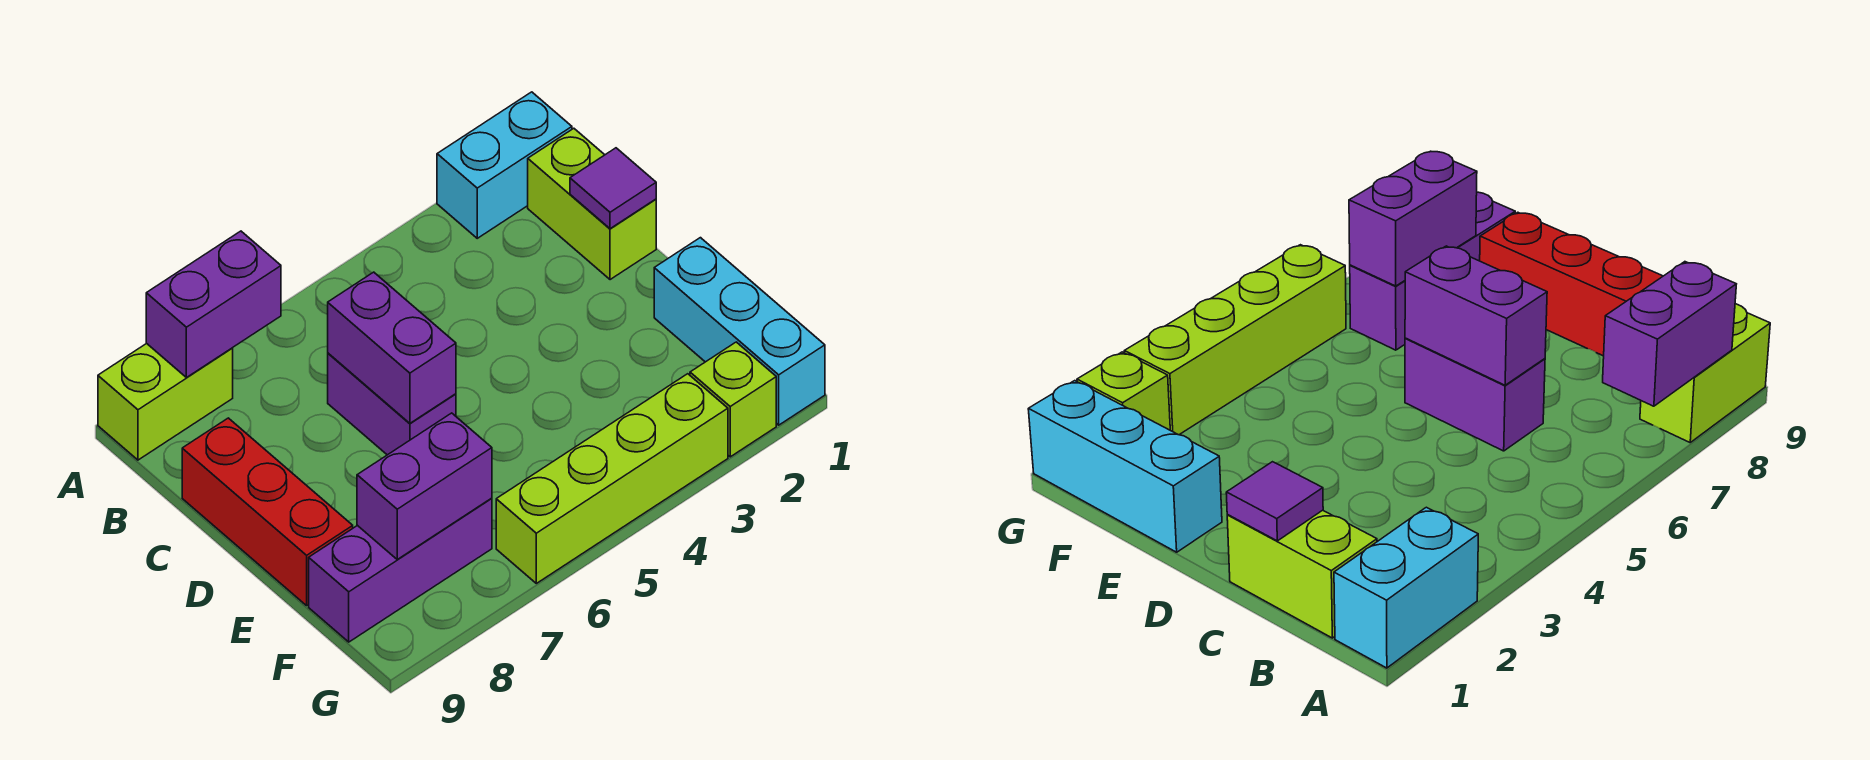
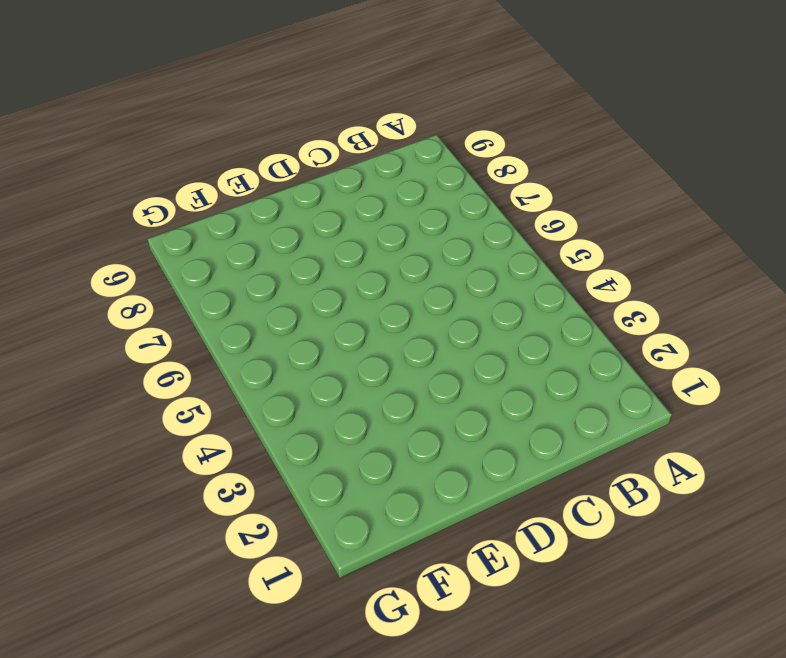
none -> cyan 1x2 brick [437,92,572,238]
none -> lime 1x2 brick [98,343,233,460]
none -> lime 1x2 brick [528,128,656,280]

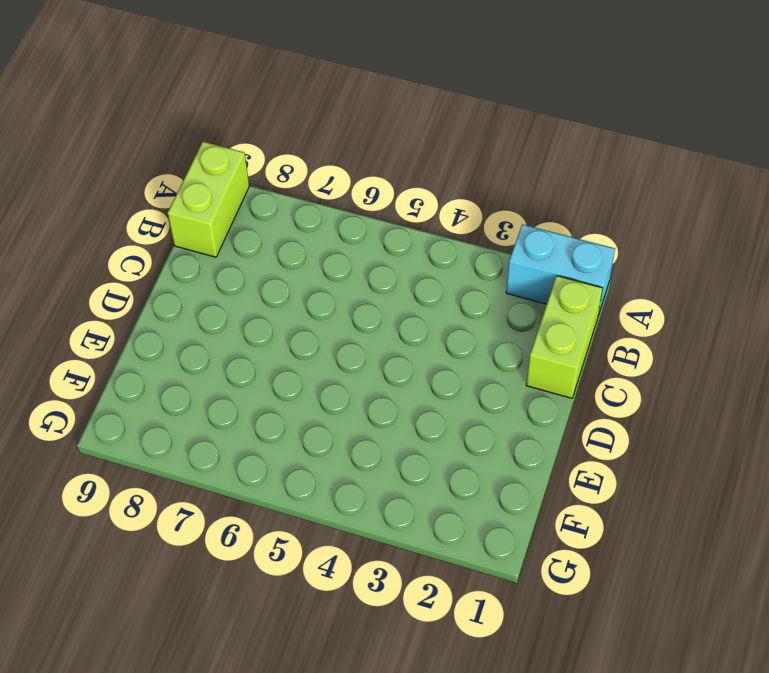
lime 1x2 brick [168,142,249,257] -> lime 1x2 brick turned to [98,343,233,460]
none -> purple 1x2 brick [328,353,456,455]
none -> red 1x3 brick [182,418,353,606]
none -> cyan 1x3 brick [654,238,825,425]

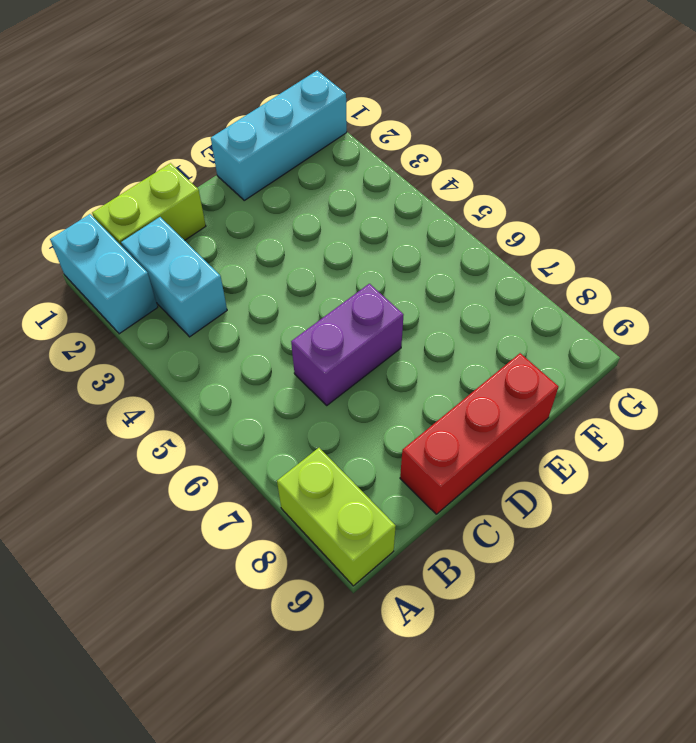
cyan 1x2 brick [121,217,227,337] -> none
none -> purple 1x3 brick [309,498,492,642]
none -> lime 1x1 brick [690,342,776,457]
none -> lime 1x4 brick [496,374,728,583]

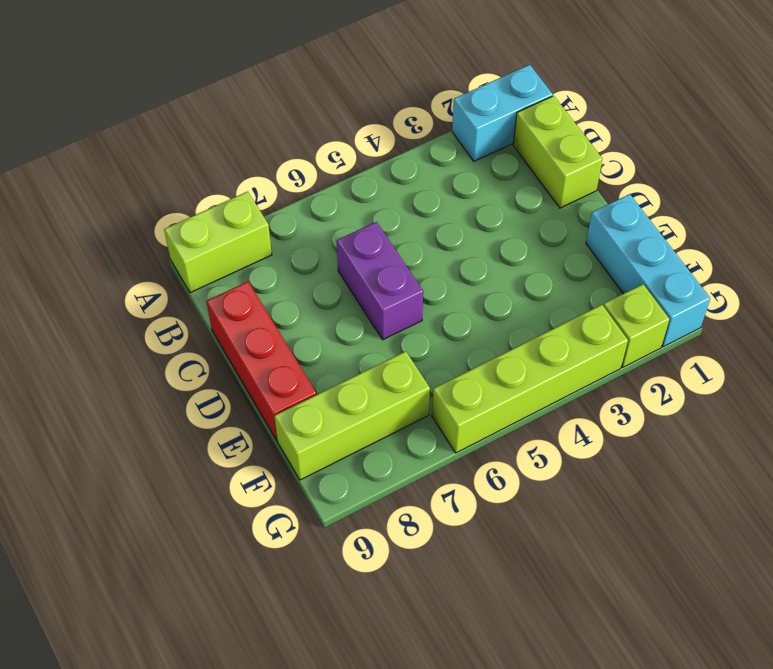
lime 1x3 brick [274,351,430,480] -> purple 1x3 brick [309,498,492,642]
none -> purple 1x2 brick [146,231,281,378]
none -> purple 1x1 tile [570,148,656,229]
none -> purple 1x2 brick [328,272,456,423]

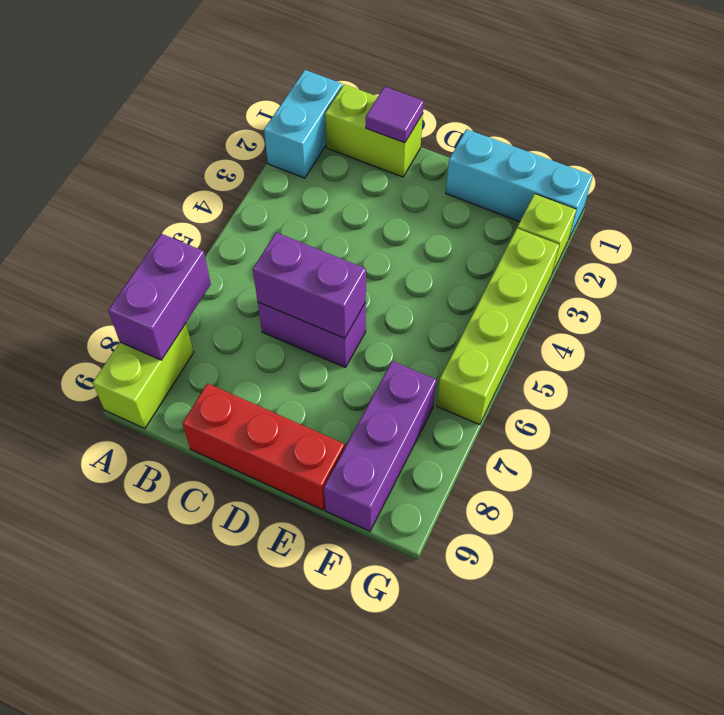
none -> purple 1x2 brick [357,413,492,559]

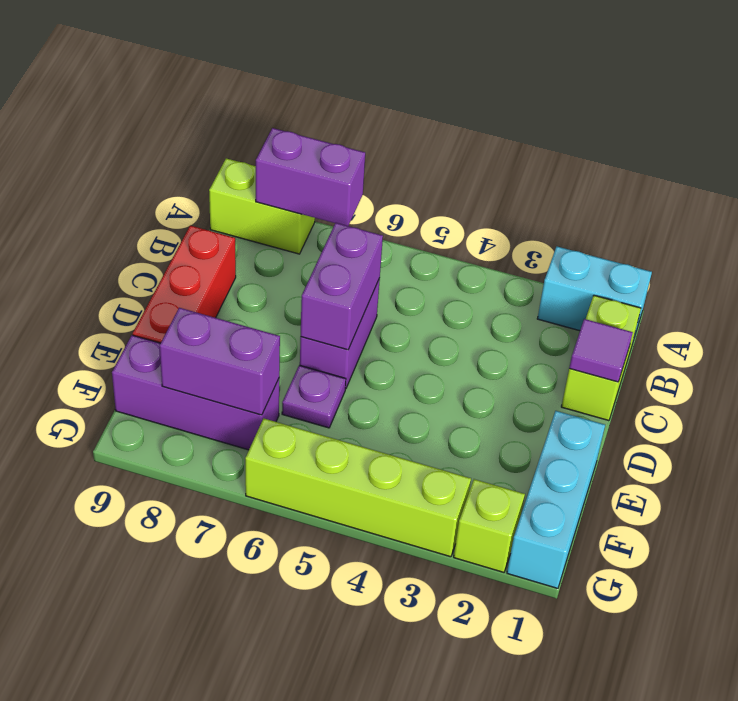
purple 1x1 plate [282,365,346,428] -> none

